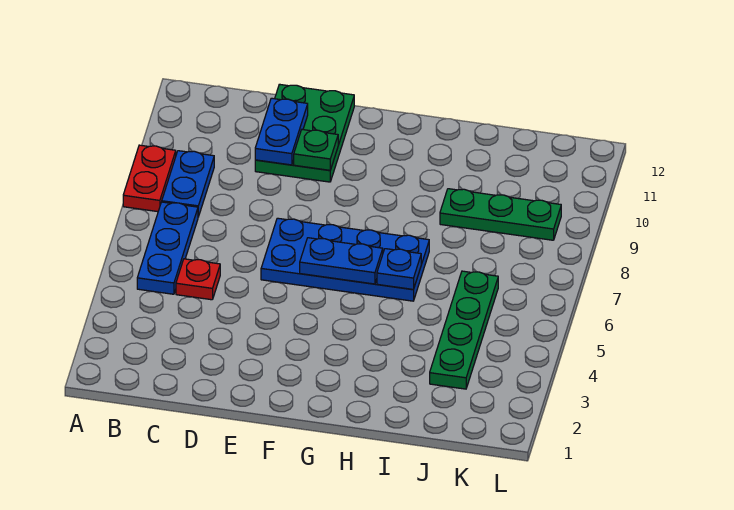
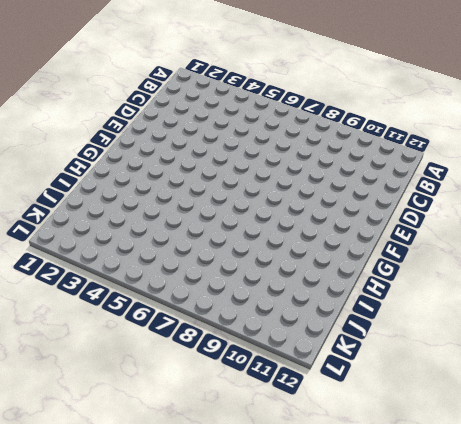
none -> red 1x2 plate [123,145,176,212]
none -> blue 1x3 plate [137,202,198,294]
none -> blue 1x2 plate [162,151,214,217]

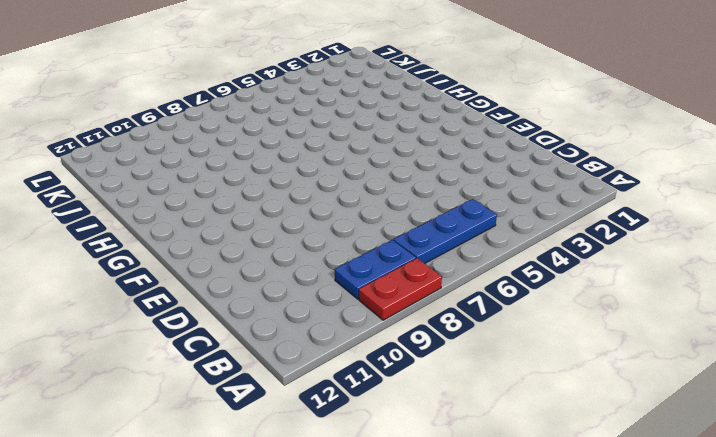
none -> red 1x1 plate [176,259,220,300]
none -> green 2x3 plate [255,84,354,182]
none -> blue 2x4 plate [261,218,429,301]

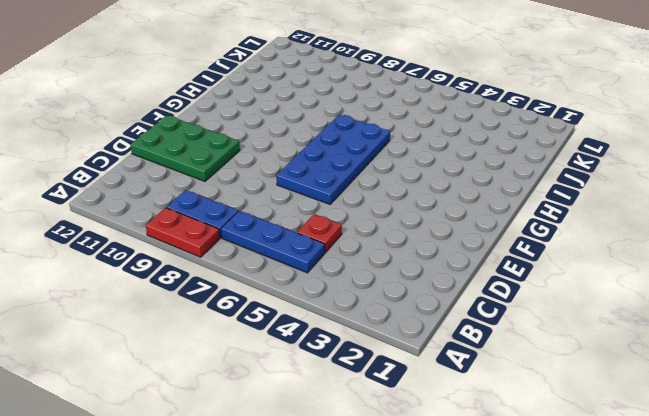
none -> green 1x3 plate [440,189,561,240]
none -> green 1x4 plate [430,271,498,389]
none -> blue 1x2 plate [255,98,308,165]

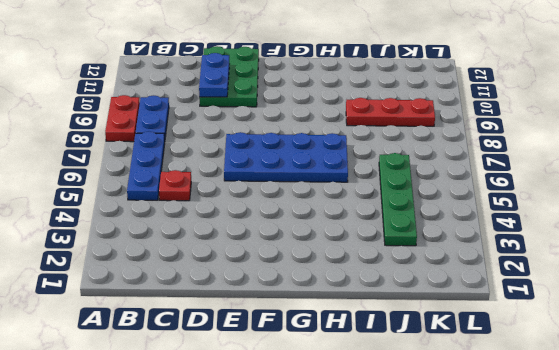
red 1x3 plate [346,98,435,126] -> green 1x3 plate [440,189,561,240]
none -> green 1x1 plate [294,130,338,170]
none -> blue 1x2 plate [300,238,383,284]
none -> blue 1x1 plate [377,249,421,290]

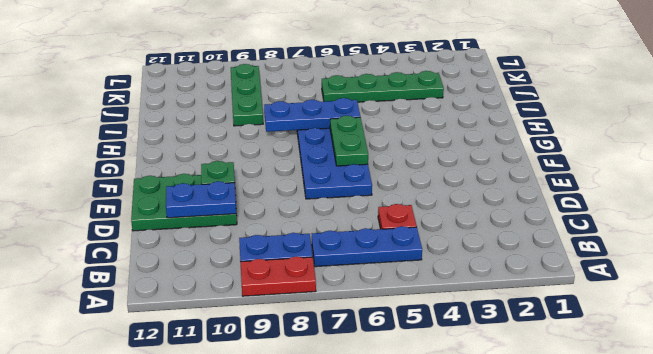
green 1x2 plate [330,116,368,166] -> blue 1x2 plate [300,238,383,284]
blue 1x3 plate [264,98,360,132] -> blue 1x1 plate [377,249,421,290]

